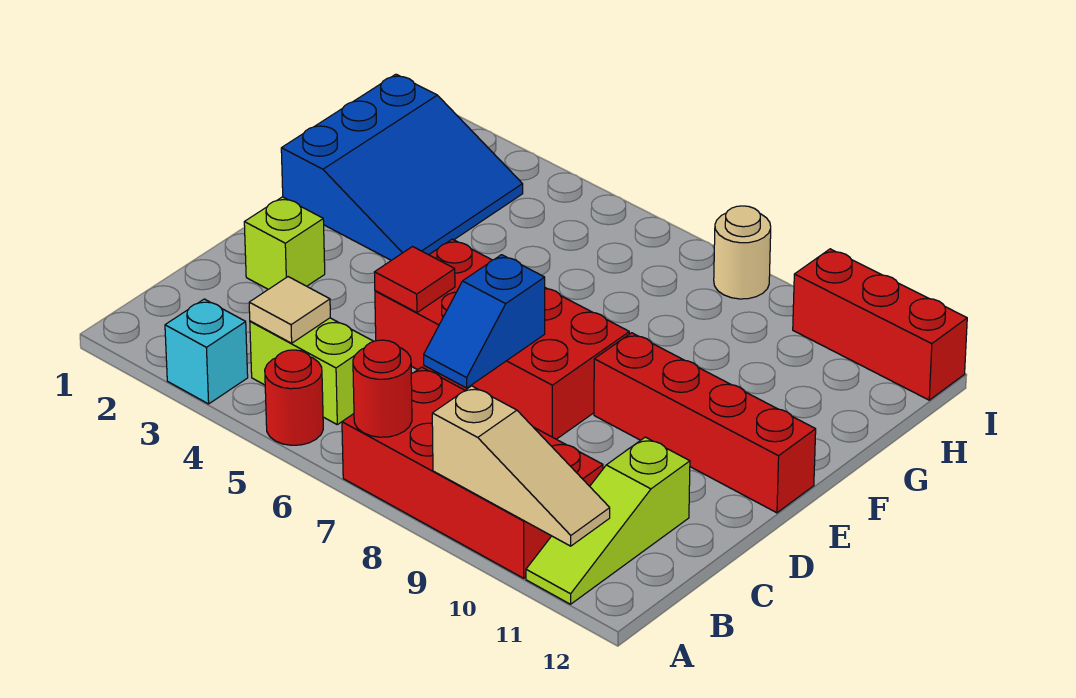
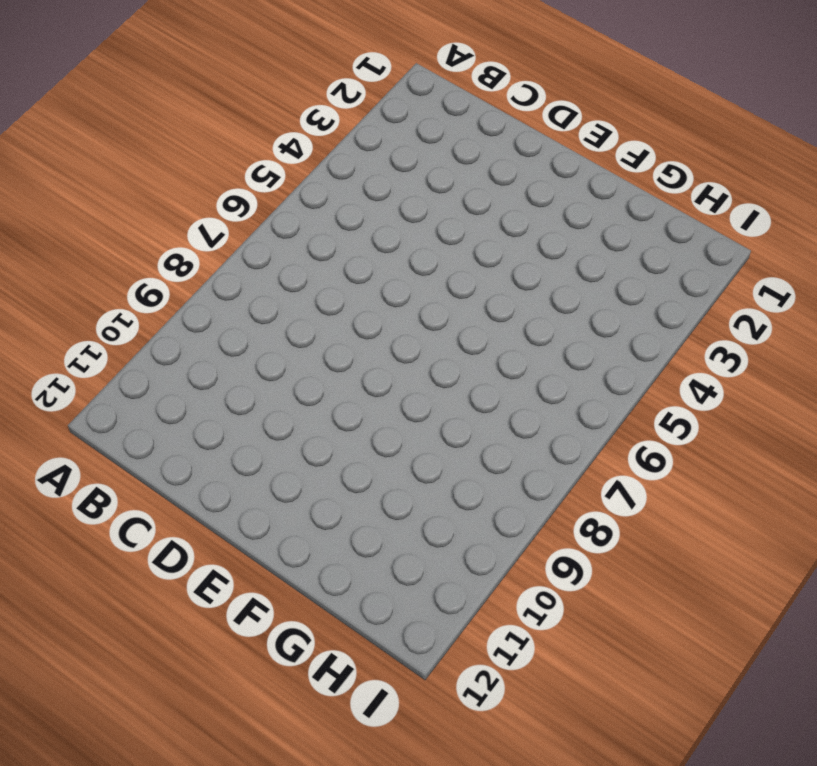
none -> cyan 1x1 brick [165,299,248,404]
none -> red 1x1 round brick [265,350,323,445]
none -> red 2x4 brick [342,367,603,578]

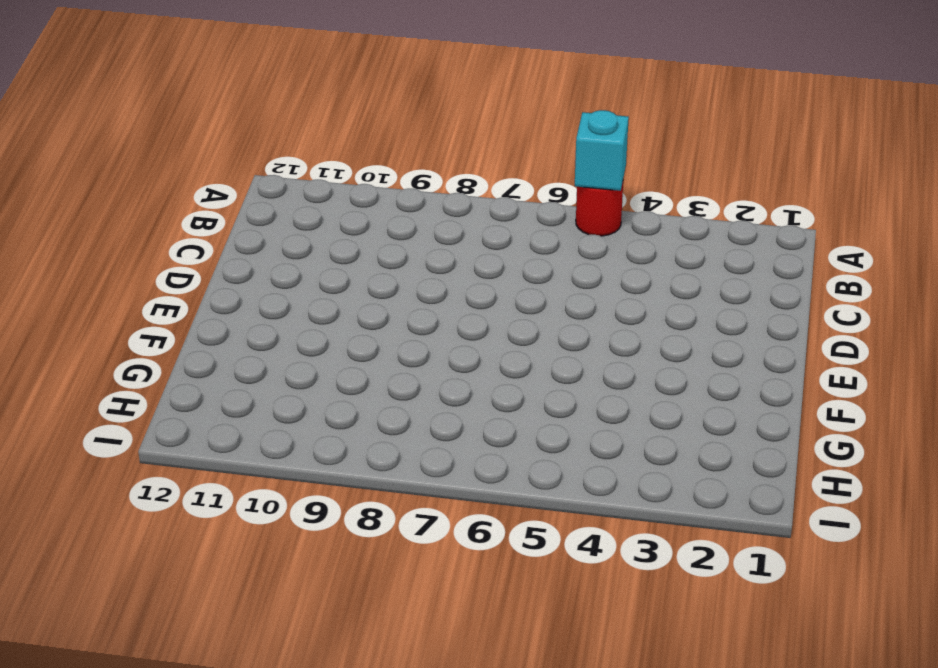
cyan 1x1 brick [575,110,629,191] -> cyan 1x1 brick moved to [165,299,248,404]
none -> red 2x4 brick [342,367,603,578]
none -> lime 1x3 slope [526,437,690,604]
none -> lime 1x2 brick [250,318,373,425]

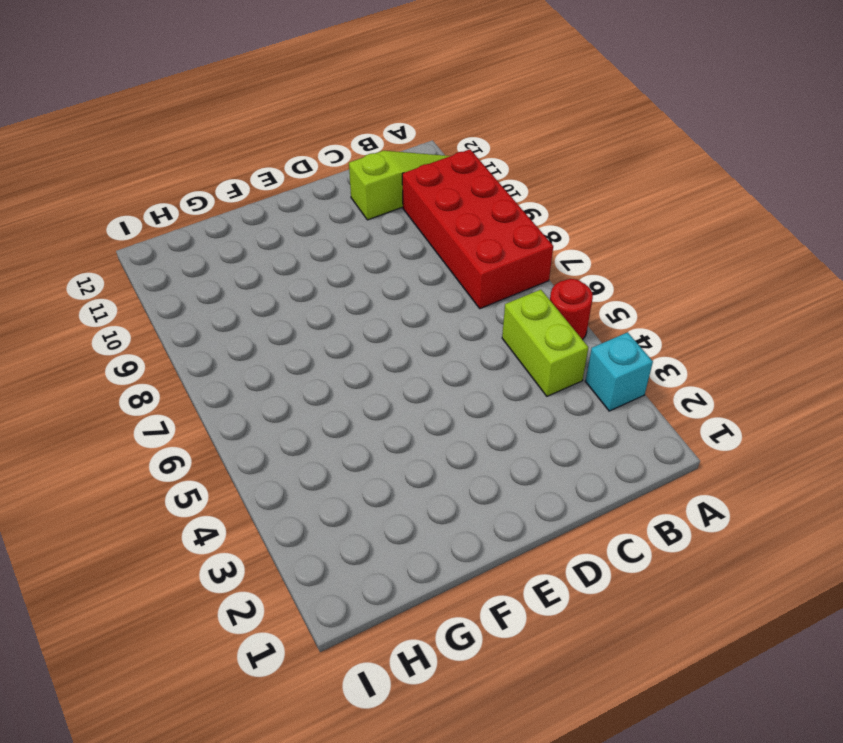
none -> lime 1x1 brick [244,197,325,289]
none -> red 2x4 brick [375,239,629,439]
none -> red 1x4 brick [594,333,816,513]

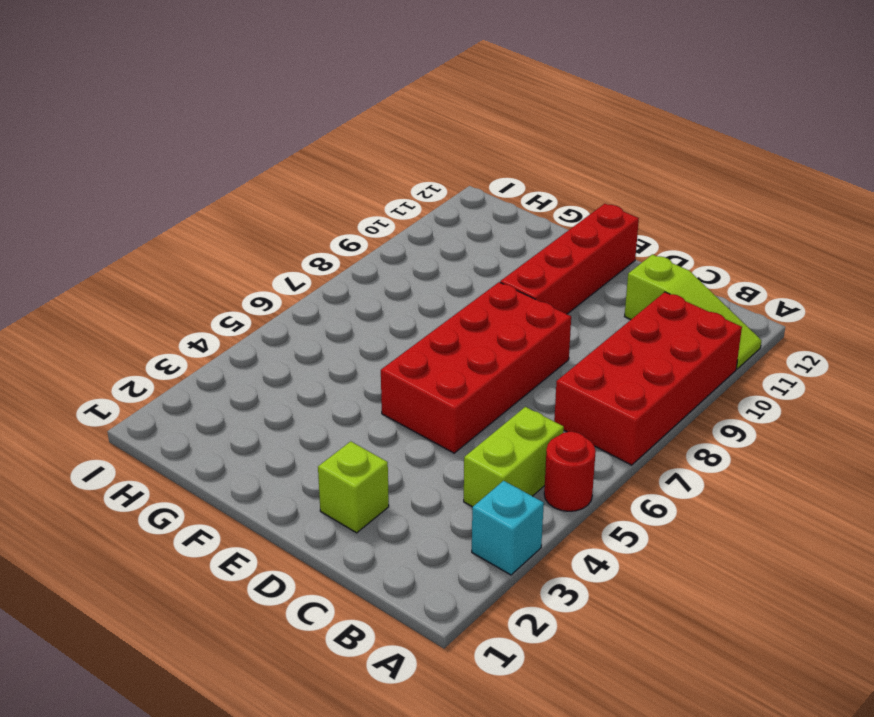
none -> blue 3x3 slope [281,74,523,260]
none -> tan 1x1 round brick [714,206,771,299]
none -> red 1x3 brick [793,249,967,400]

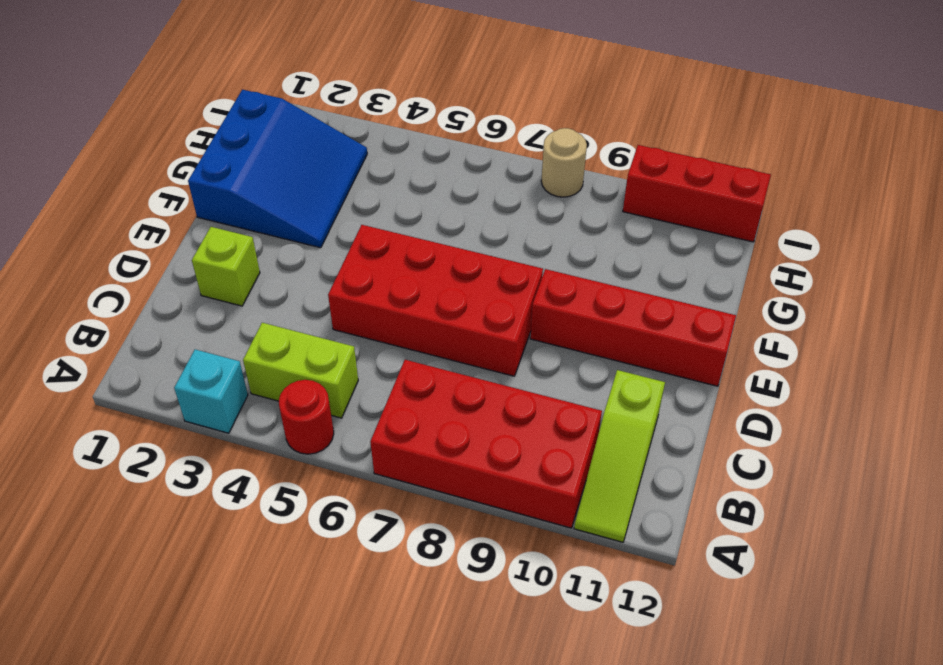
none -> red 1x1 round brick [353,340,412,437]
none -> tan 1x3 slope [432,386,610,546]
none -> tan 1x1 tile [249,277,330,343]

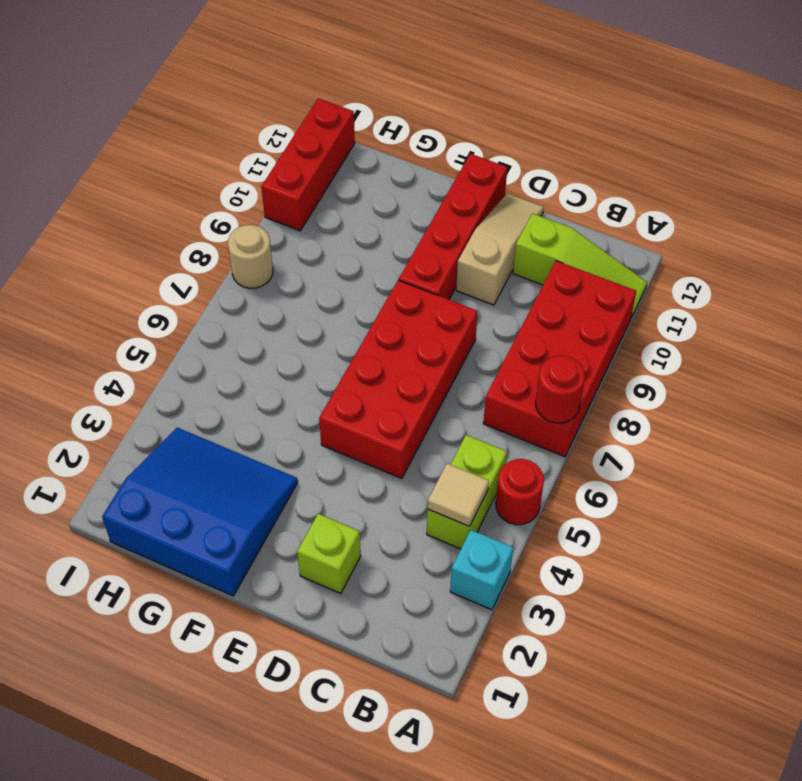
tan 1x3 slope [456,193,544,305] -> tan 1x3 slope moved to [432,386,610,546]
none -> blue 1x2 slope [424,255,545,388]
none -> red 1x1 tile [375,247,455,313]

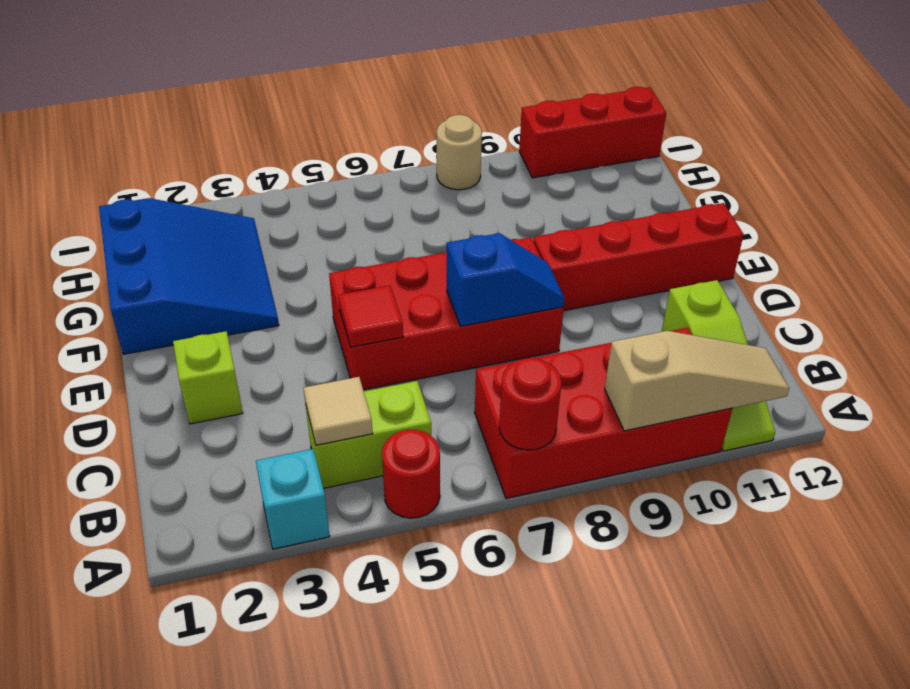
blue 1x2 slope [447,233,565,326] -> blue 1x2 slope turned to [424,255,545,388]

